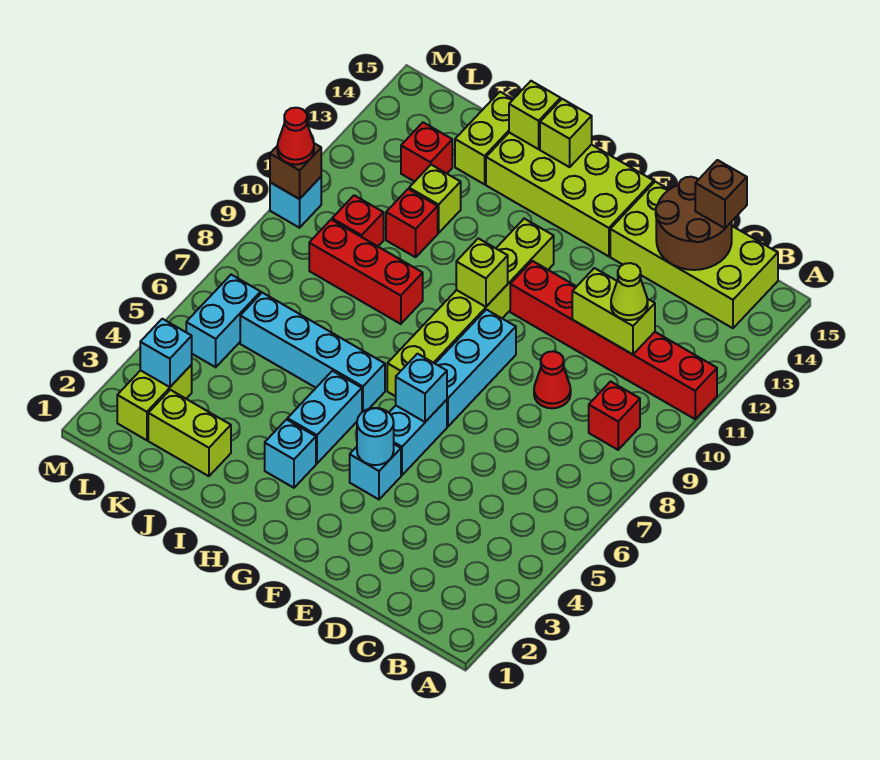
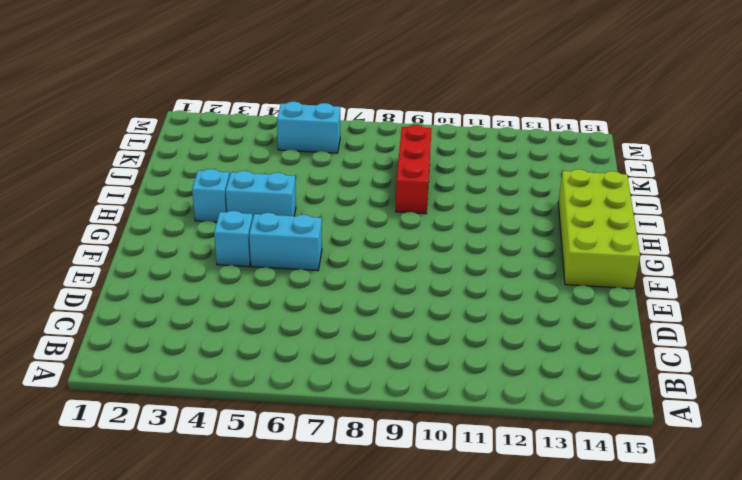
none -> red 1x6 brick [510,261,717,419]
none -> red 1x1 brick [589,381,640,450]
none -> lime 2x4 brick [610,182,778,328]
none -> red 1x1 cone [534,351,571,408]

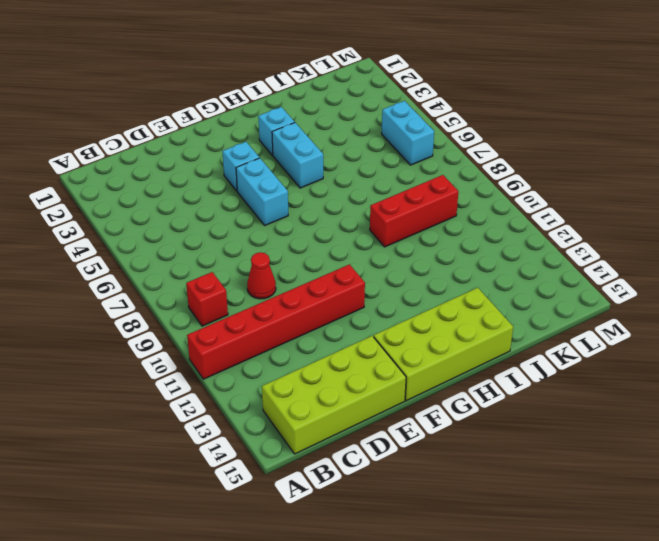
none -> cyan 1x3 brick [435,310,516,426]
none -> lime 1x6 brick [387,219,554,396]
none -> cyan 1x4 brick [240,293,385,412]
none -> lime 1x2 brick [148,390,231,476]

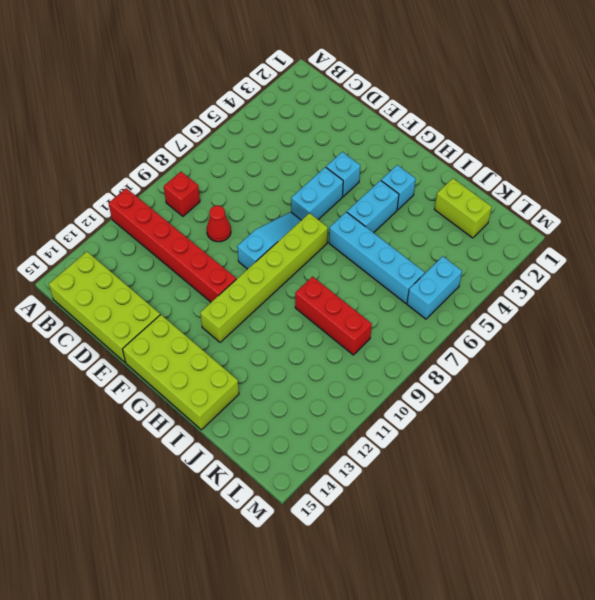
cyan 1x3 slope [237,212,301,269] -> cyan 1x3 brick [435,310,516,426]
none -> red 1x1 brick [386,189,438,257]
none -> lime 1x1 brick [409,165,461,233]
none -> lime 1x2 brick [455,92,513,184]
none -> red 1x1 brick [332,195,384,246]

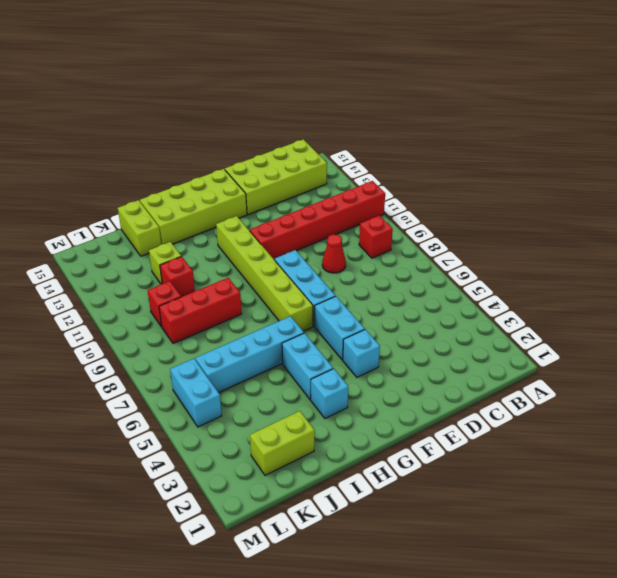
none -> red 1x1 brick [401,122,452,182]
none -> lime 1x2 brick [117,365,192,440]
none -> cyan 1x1 brick [270,177,321,228]
none -> lime 1x2 brick [572,268,655,354]

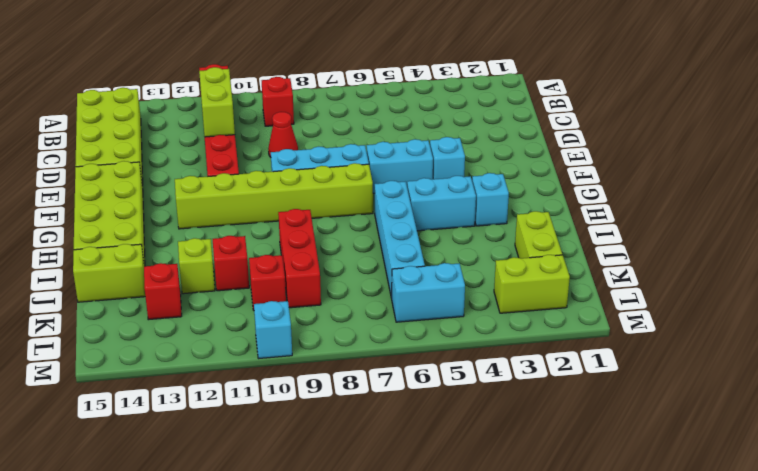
none -> brown 2x2 round brick [656,177,732,270]
none -> cyan 1x1 round brick [357,408,394,465]
none -> cyan 1x1 brick [396,354,447,422]
none -> lime 1x1 brick [456,238,508,307]

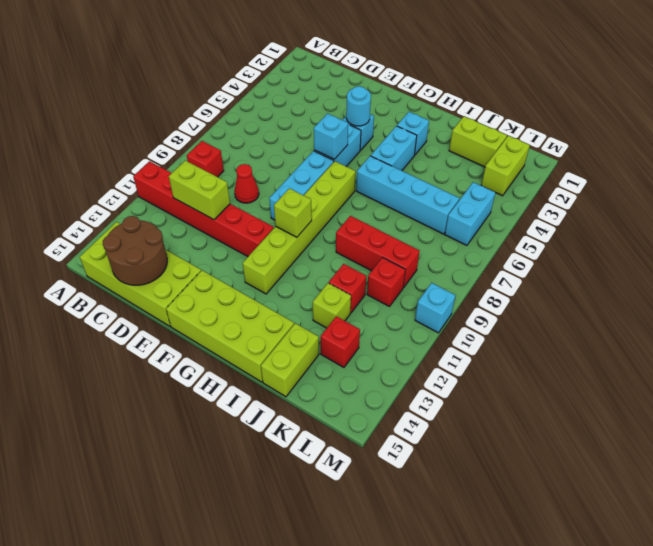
none -> lime 1x1 brick [540,99,592,167]
none -> lime 1x1 brick [509,81,561,149]
none -> cyan 1x1 brick [140,319,192,387]
none -> brown 1x1 brick [270,143,321,199]

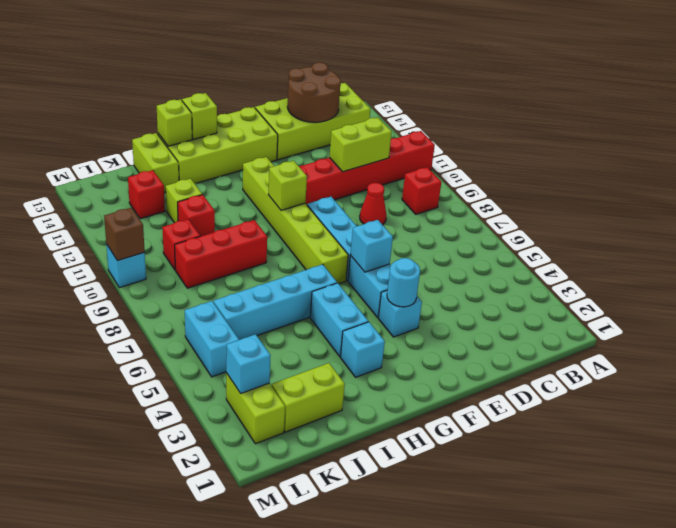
none -> lime 1x1 cone [611,263,648,320]
none -> brown 1x1 brick [695,160,747,228]
none -> red 1x1 cone [277,108,314,165]

